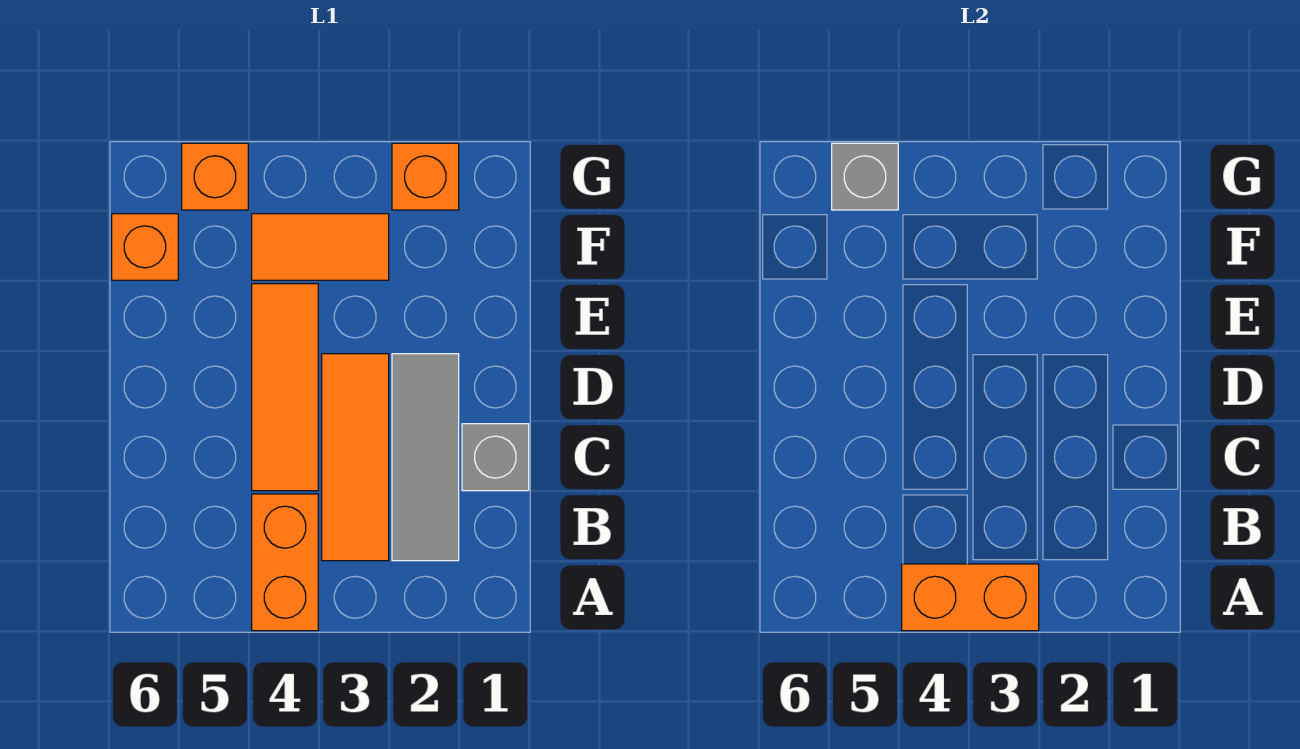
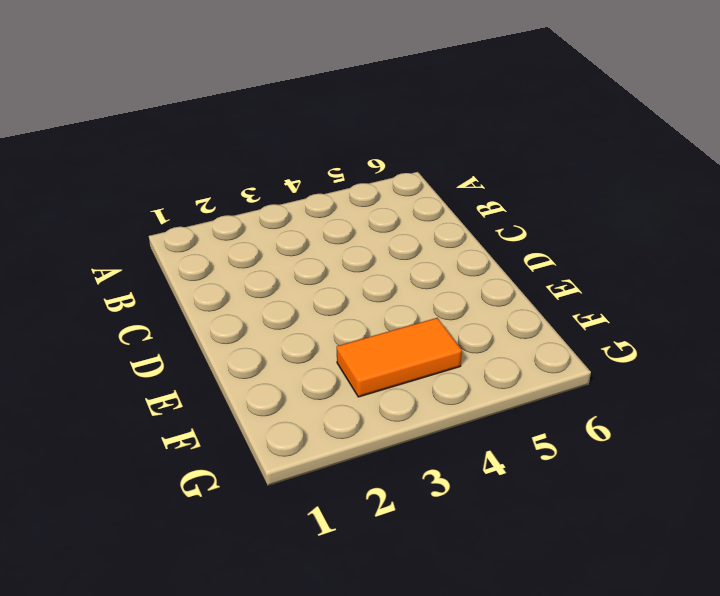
none -> orange 1x2 brick [252,494,318,631]
none -> grey 1x3 tile [392,354,459,561]

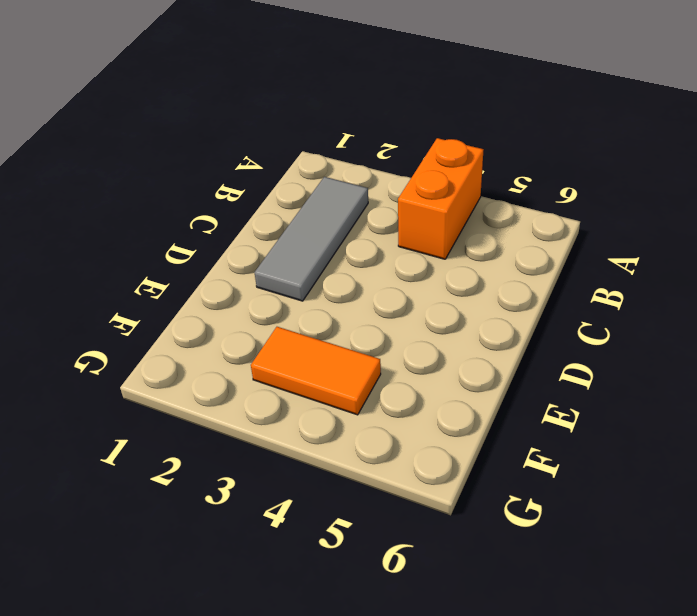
none -> orange 1x3 tile [322,354,389,561]
none -> grey 1x1 brick [462,424,529,491]

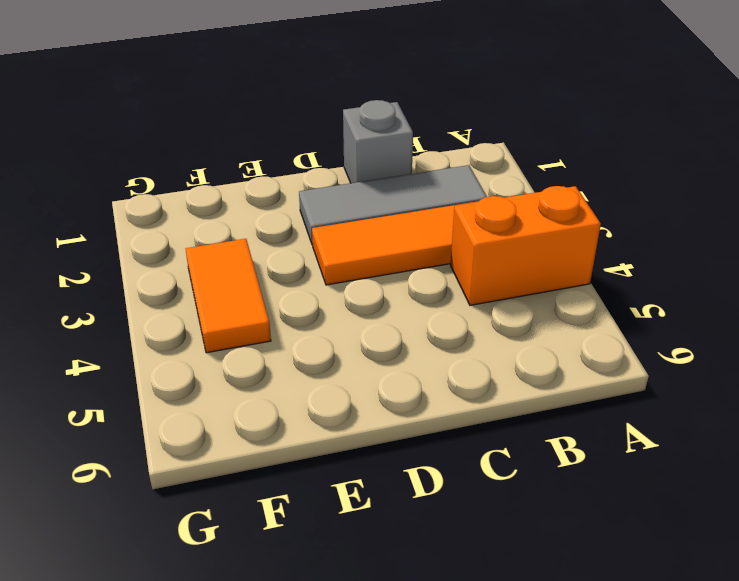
none -> orange 1x3 tile [252,284,318,491]
none -> orange 1x1 brick [112,214,178,280]

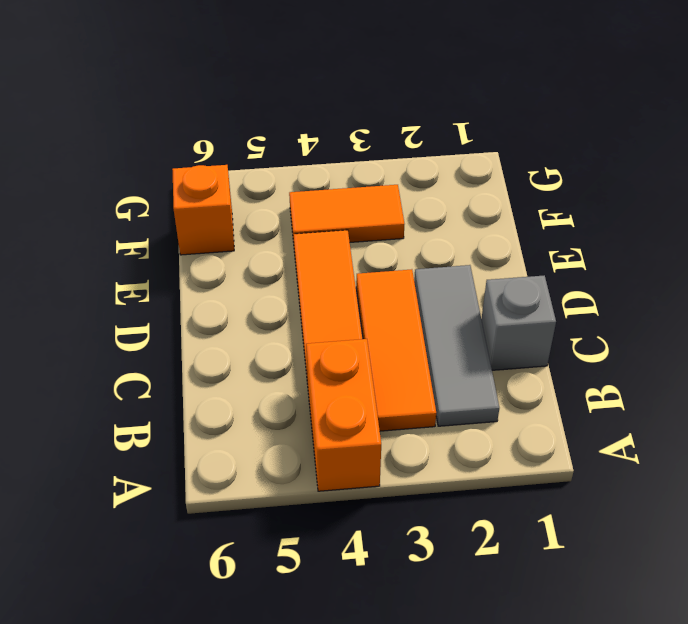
none -> orange 1x1 brick [392,143,459,210]
none -> orange 1x1 brick [182,143,248,210]

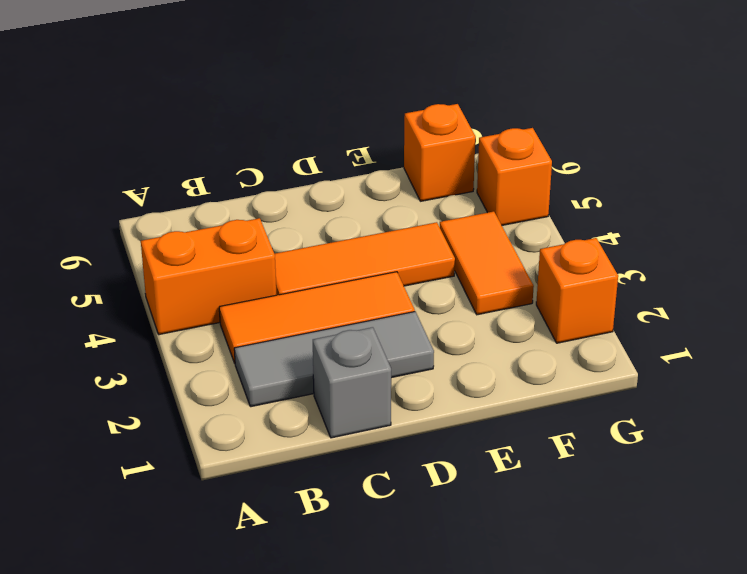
none -> orange 1x2 brick [902,564,1039,631]
none -> grey 1x1 brick [832,143,898,210]

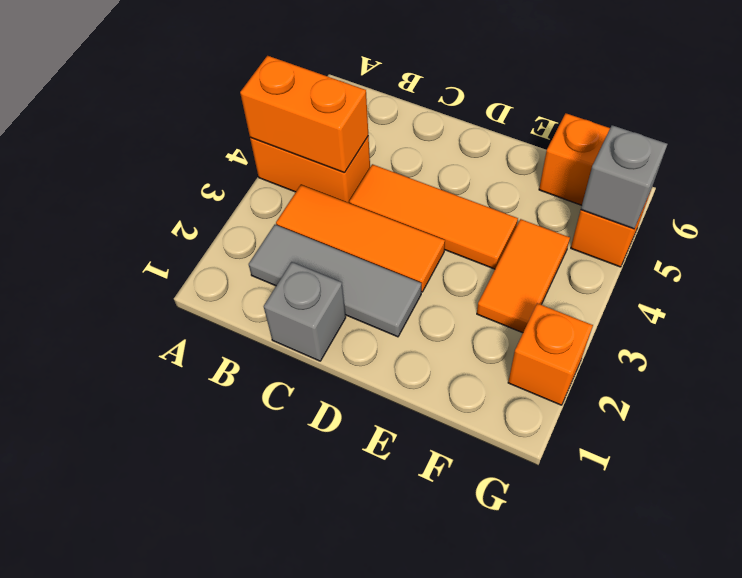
orange 1x2 brick [240,56,368,173] -> orange 1x2 brick turned to [902,564,1039,631]

